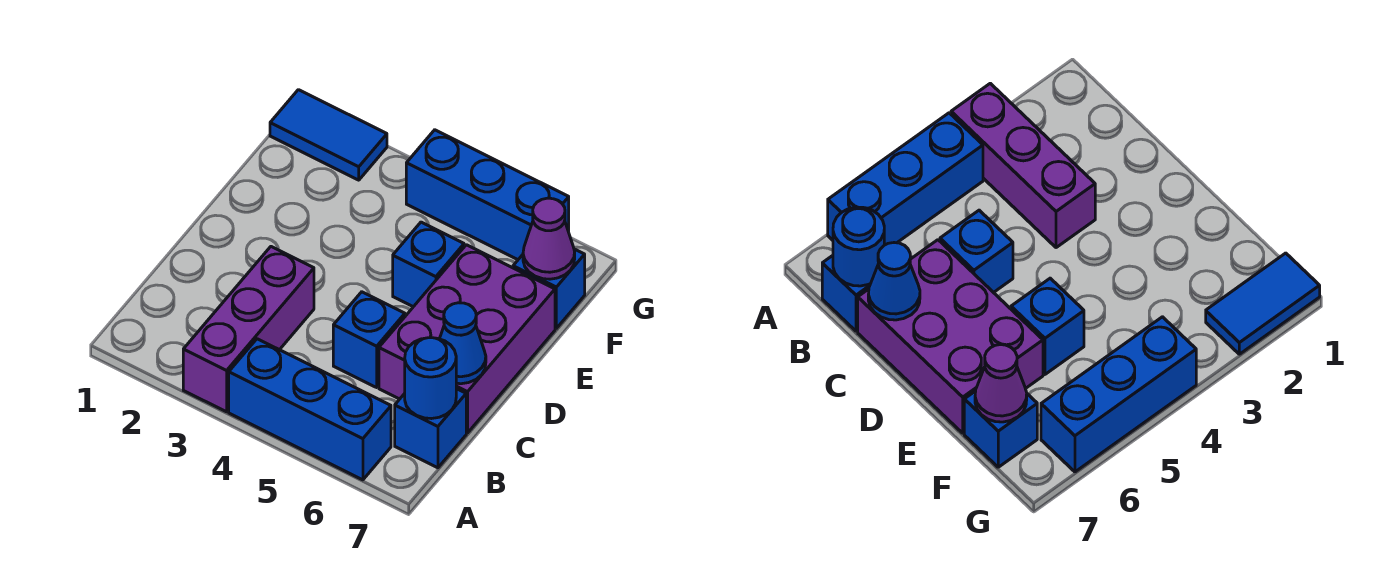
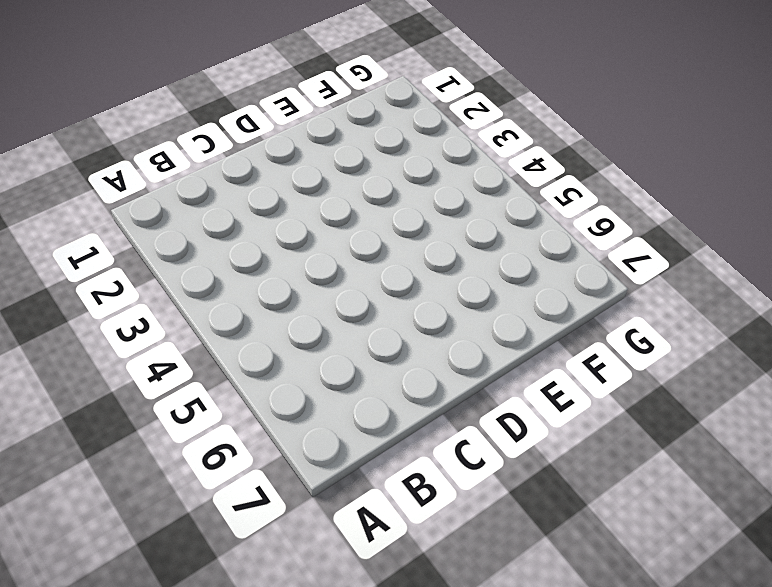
none -> purple 1x3 brick [183,247,314,412]
none -> blue 1x3 brick [229,339,391,480]
none -> blue 1x1 brick [395,389,466,468]

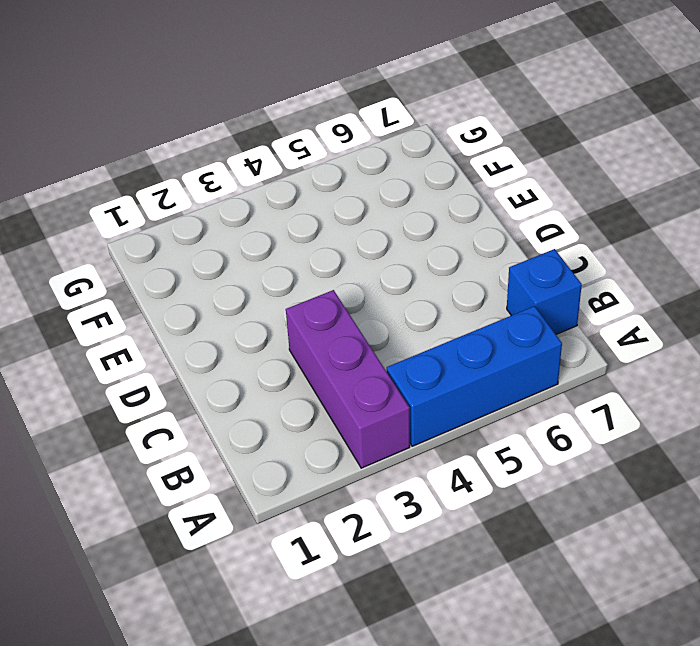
none -> blue 1x1 brick [333,292,405,387]
none -> purple 2x3 brick [379,245,555,433]
none -> blue 1x1 brick [393,222,464,307]

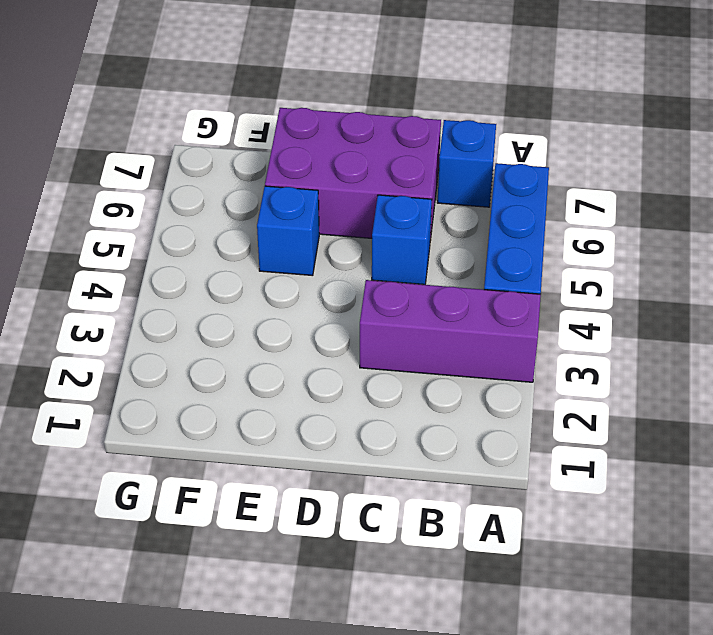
none -> blue 1x1 brick [513,249,585,328]
none -> blue 1x2 tile [270,90,387,180]
none -> blue 1x3 brick [406,130,569,260]

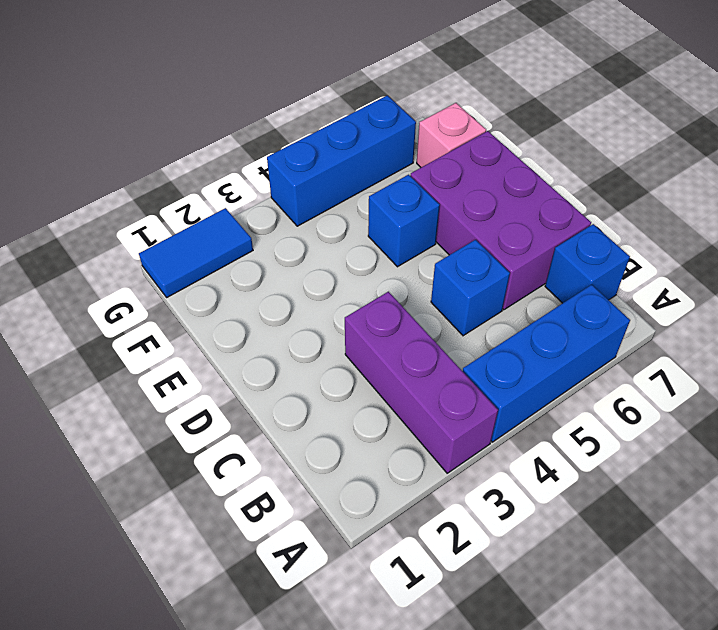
pink 1x1 brick [417,103,486,167] -> blue 1x1 brick [513,249,585,328]
none -> blue 1x1 round brick [405,338,456,419]
none -> blue 1x1 cone [440,303,486,384]
none -> purple 1x1 cone [523,198,575,279]

